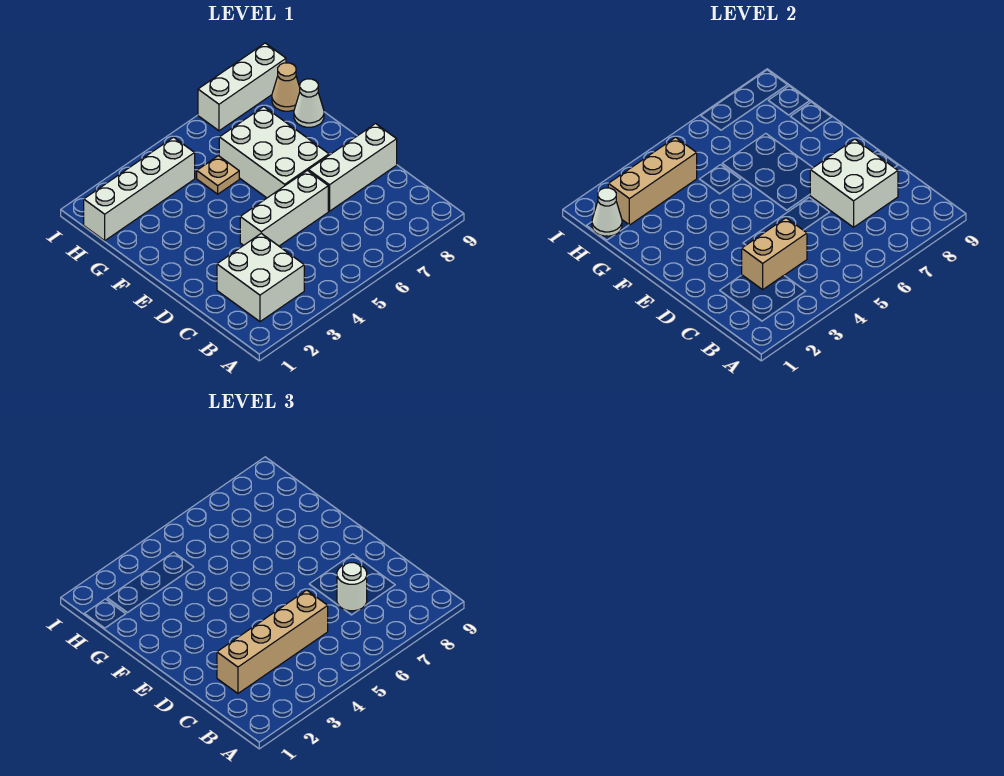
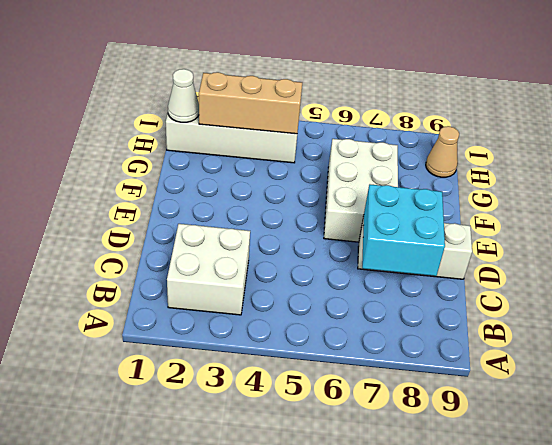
cyan 2x2 brick [362,185,445,276] -> white 2x2 brick [810,139,898,227]
none -> white 1x3 brick [240,170,328,246]
none -> tan 1x1 plate [197,156,239,194]
none -> white 1x1 cone [294,79,324,127]

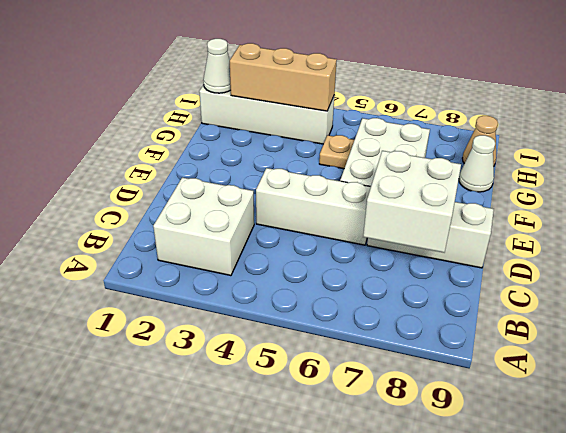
none -> white 1x3 brick [198,43,286,131]
none -> tan 1x2 brick [742,218,807,290]
none -> tan 1x4 brick [217,590,328,693]

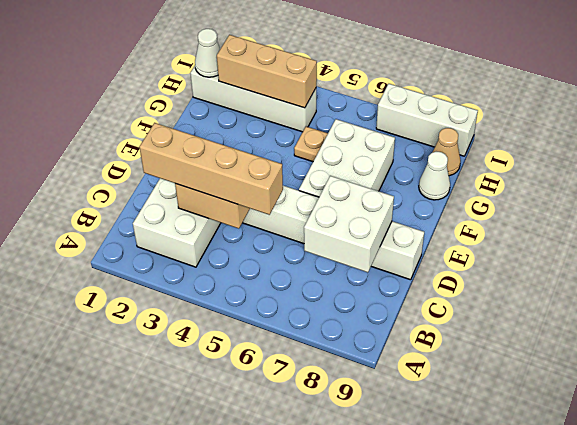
none -> white 1x1 round brick [337,563,367,611]

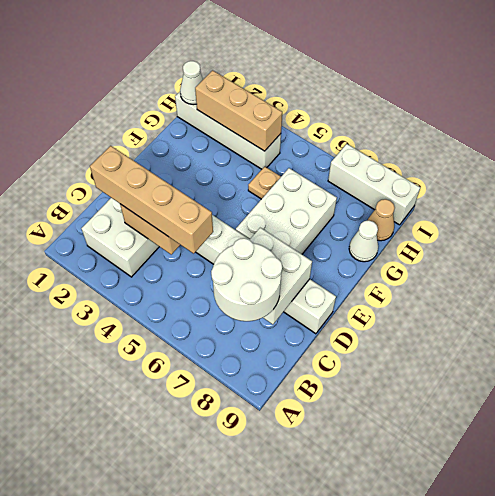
white 2x2 round brick [211,238,282,321] -> white 1x1 round brick [337,563,367,611]

